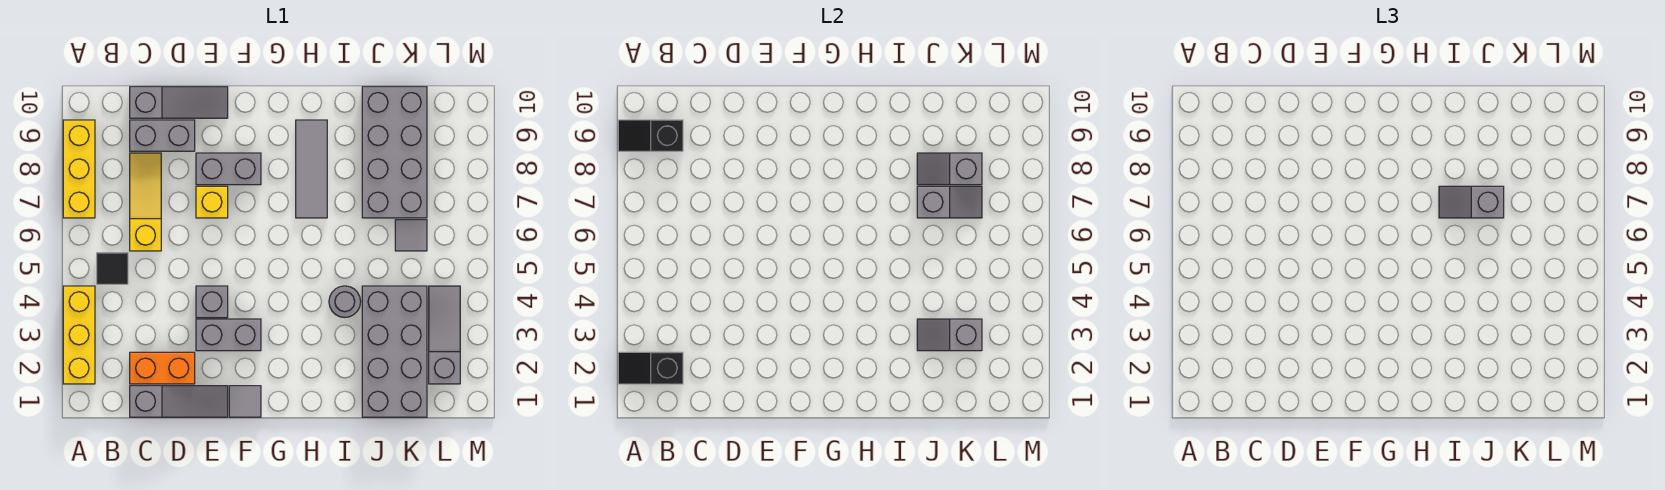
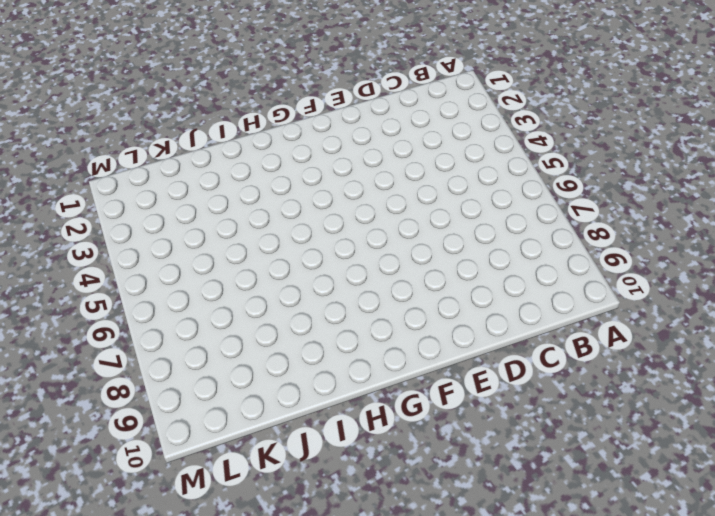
none -> yellow 1x3 brick [63,286,95,384]
none -> yellow 1x3 brick [63,120,95,218]
none -> black 1x1 tile [97,253,128,284]

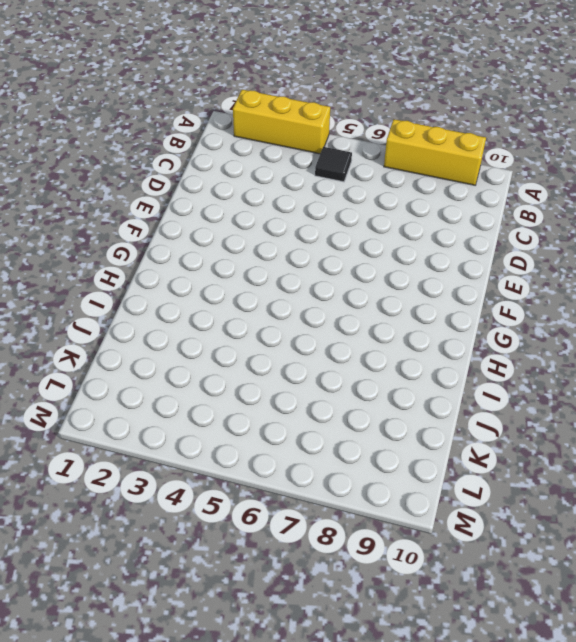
none -> grey 1x3 slope [130,386,228,417]
none -> orange 1x2 brick [130,352,195,384]
none -> yellow 1x3 slope [130,153,161,251]

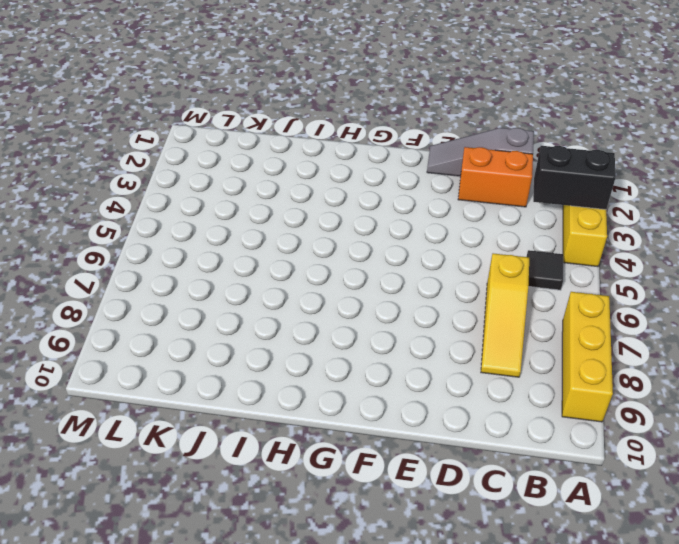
black 1x2 brick [533,146,616,210] -> none
none -> grey 1x2 brick [130,120,195,151]
none -> grey 1x3 slope [130,87,228,118]
none -> grey 1x2 brick [196,319,261,351]

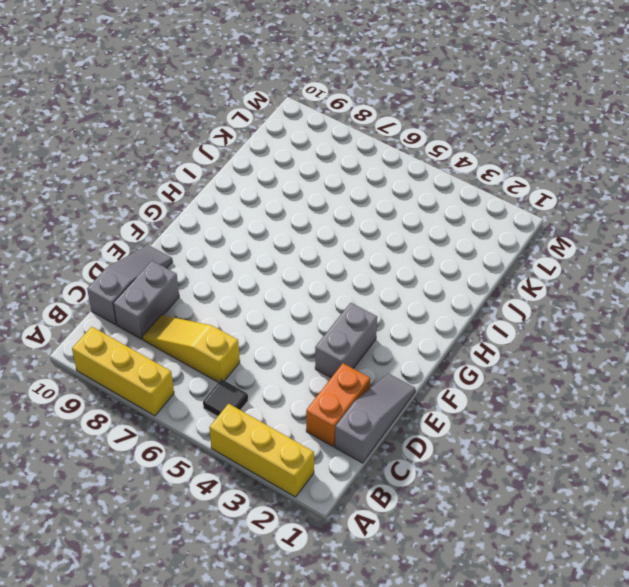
none -> grey 1x1 brick [196,286,228,318]
none -> yellow 1x1 brick [196,186,228,218]
none -> grey 1x2 brick [196,153,261,185]

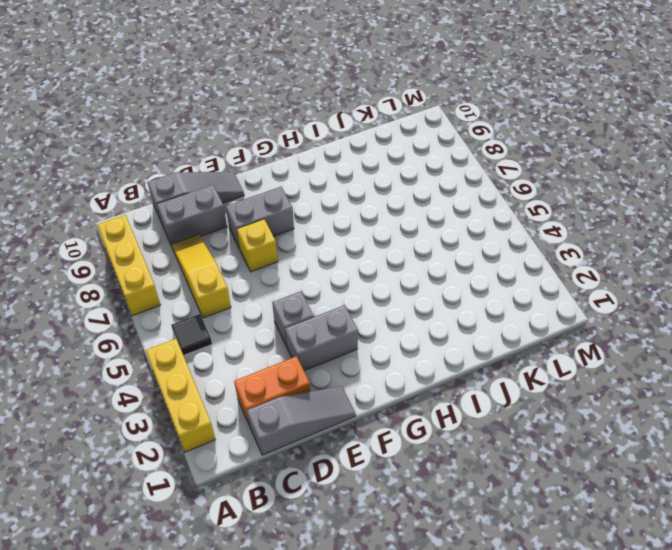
none -> grey 1x1 tile [229,386,261,417]
none -> grey 1x3 tile [296,120,327,218]
none -> grey 1x1 round brick [329,286,361,317]

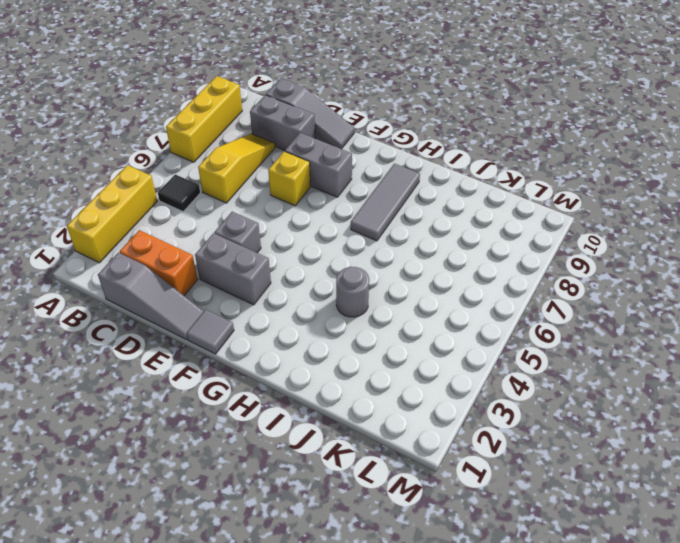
none -> grey 2x4 brick [362,286,427,417]
none -> grey 2x4 brick [362,87,427,218]
none -> grey 1x1 tile [395,220,427,251]

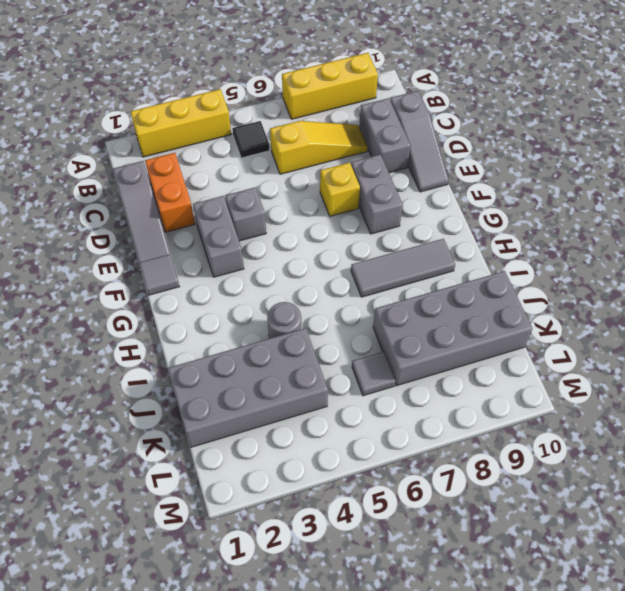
none -> grey 1x3 slope [429,286,460,384]
none -> black 1x2 slope [618,352,683,384]
none -> black 1x2 slope [618,120,683,151]

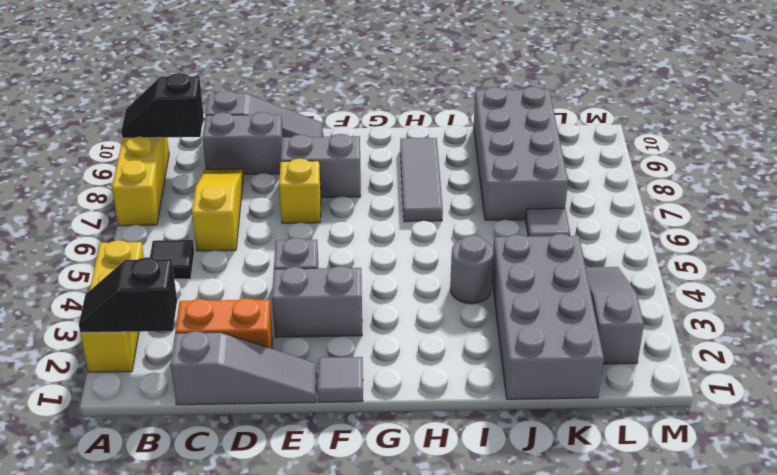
none -> grey 1x2 slope [917,319,982,351]
none -> grey 1x2 slope [917,186,982,218]
none -> grey 1x2 slope [917,153,982,185]

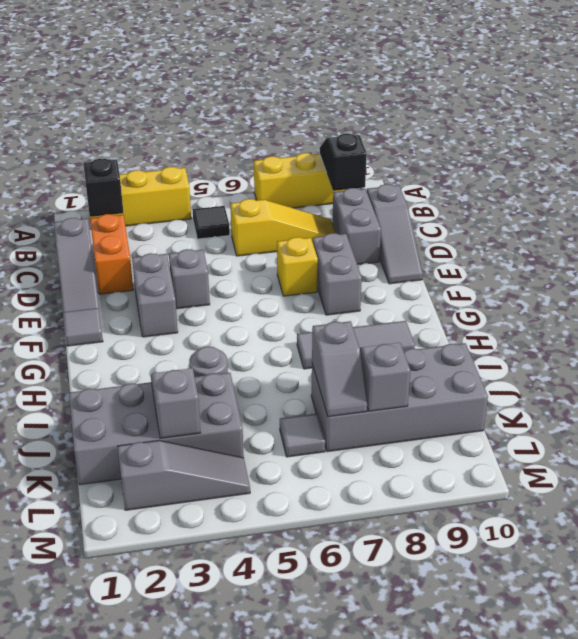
none -> grey 1x2 slope [1439,186,1504,218]

